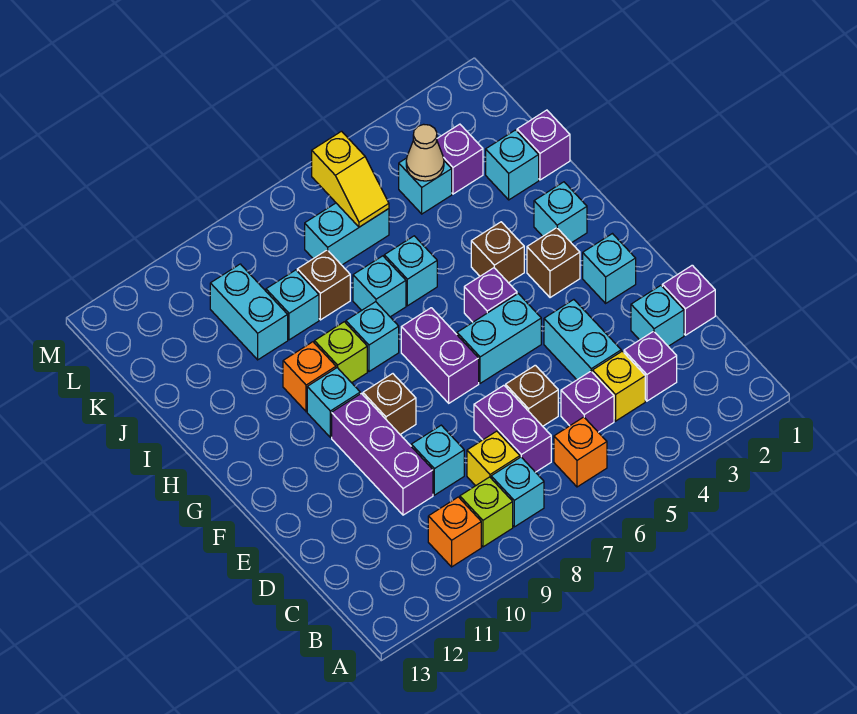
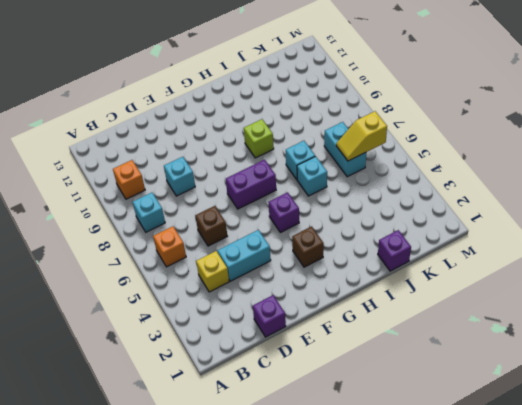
none -> lime 1x1 brick [460,477,513,547]
none -> purple 1x1 brick [624,331,677,401]
none -> purple 1x1 brick [561,371,614,432]
none -> purple 1x2 brick [474,385,551,472]

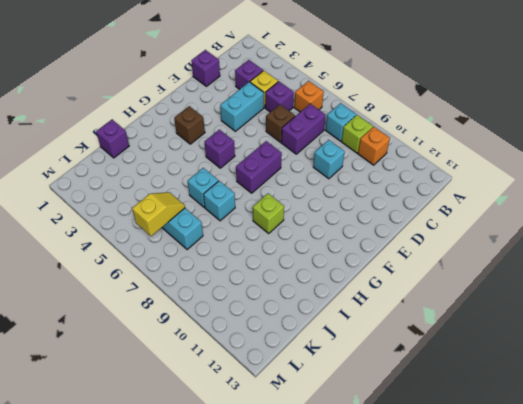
none -> yellow 1x1 brick [467,431,520,486]
none -> cyan 1x1 brick [631,285,684,346]
none -> purple 1x3 brick [332,393,433,515]
none -> cyan 1x1 brick [583,234,636,303]

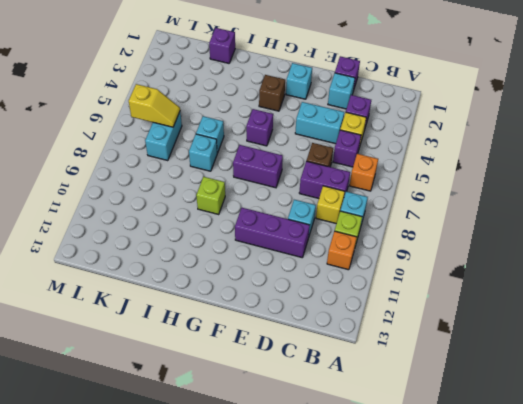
none -> cyan 1x2 brick [457,294,541,383]
none -> brown 1x1 brick [363,374,416,434]
none -> cyan 1x1 brick [307,368,360,437]
none -> cyan 1x1 brick [534,182,587,243]

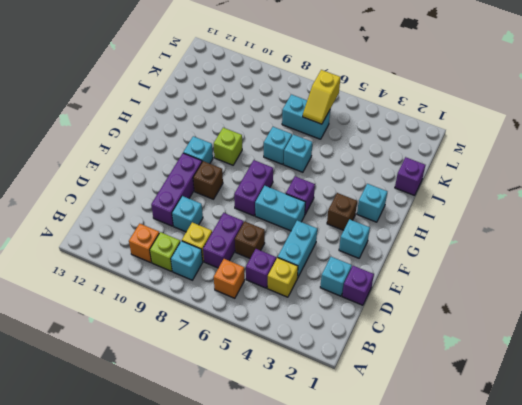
none -> purple 1x1 brick [624,331,677,401]
none -> brown 1x1 brick [471,222,524,283]
none -> cyan 1x1 brick [346,302,399,371]
none -> orange 1x1 brick [283,342,336,412]

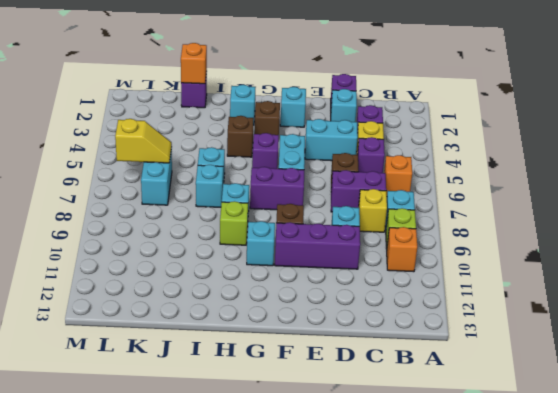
orange 1x1 brick [181,43,207,84] -> orange 1x1 brick moved to [283,342,336,412]
none -> cyan 1x1 brick [486,130,539,200]
none -> brown 1x1 brick [297,250,350,320]
none -> cyan 1x1 brick [266,270,319,340]
none -> cyan 1x2 brick [210,264,288,360]

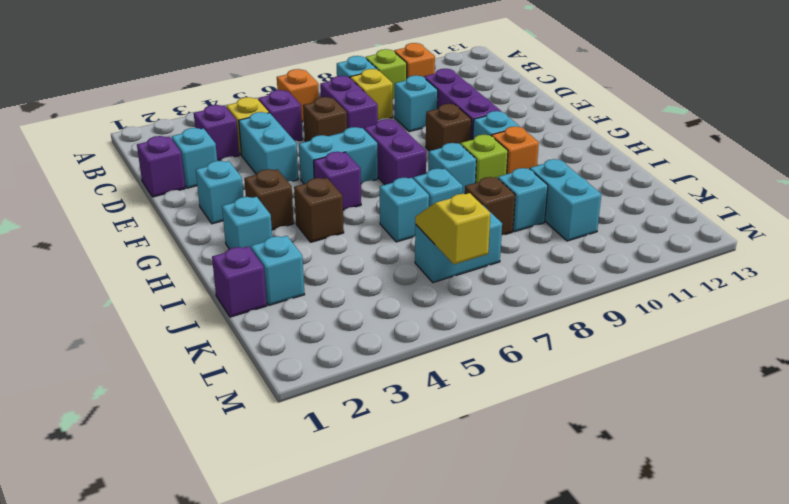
none -> purple 1x1 brick [437,124,483,194]
none -> cyan 1x1 brick [399,158,452,214]
none -> tan 1x1 cone [406,124,444,181]

